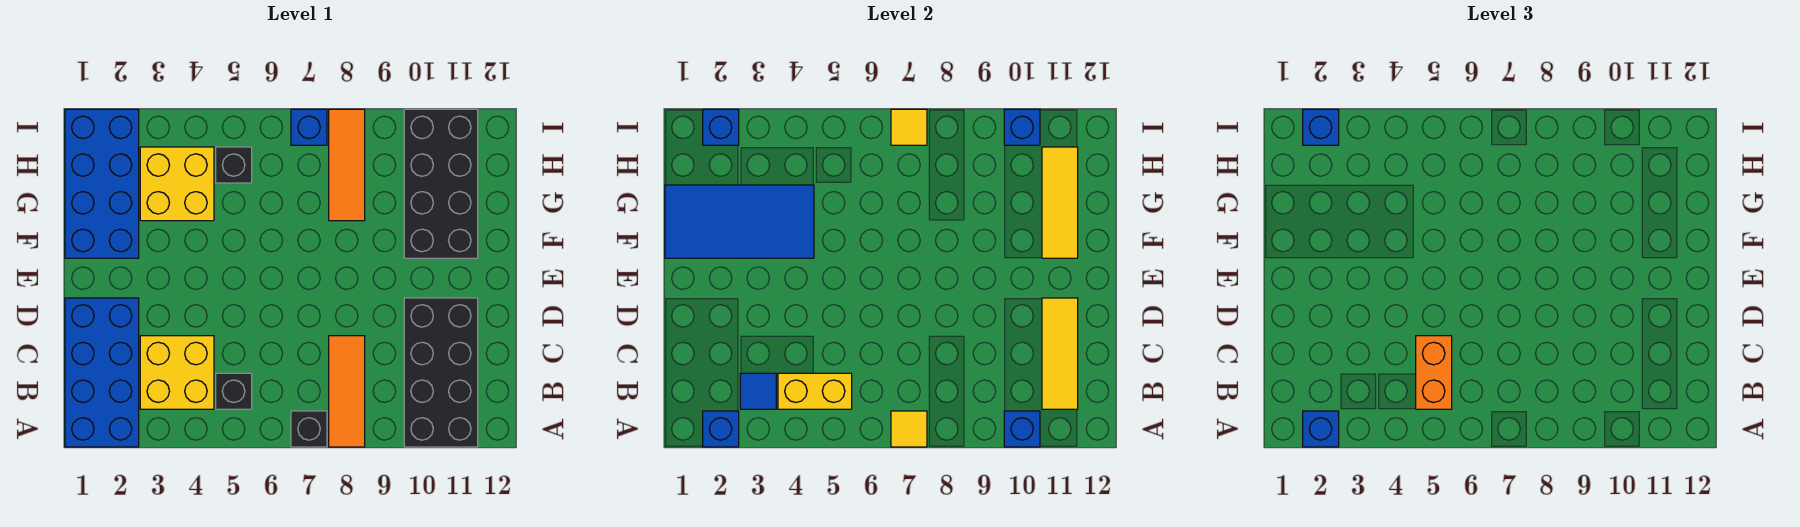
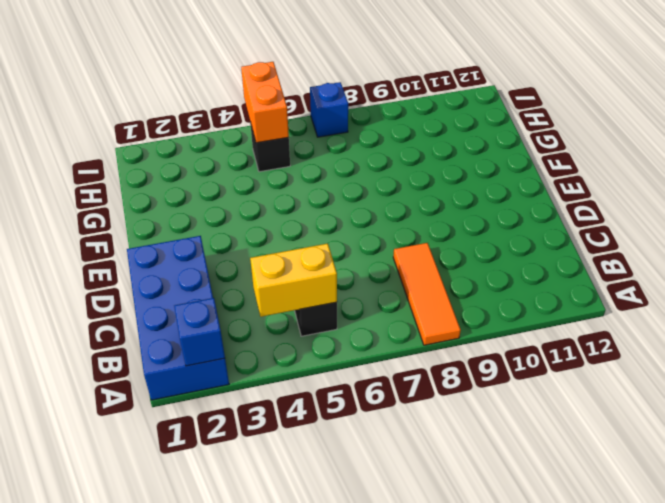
orange 1x2 brick [241,62,289,143] -> orange 1x2 brick moved to [1416,336,1452,409]
none -> black 1x1 brick [291,411,327,447]
none -> black 2x4 brick [404,298,478,447]
none -> yellow 2x2 brick [140,336,214,409]

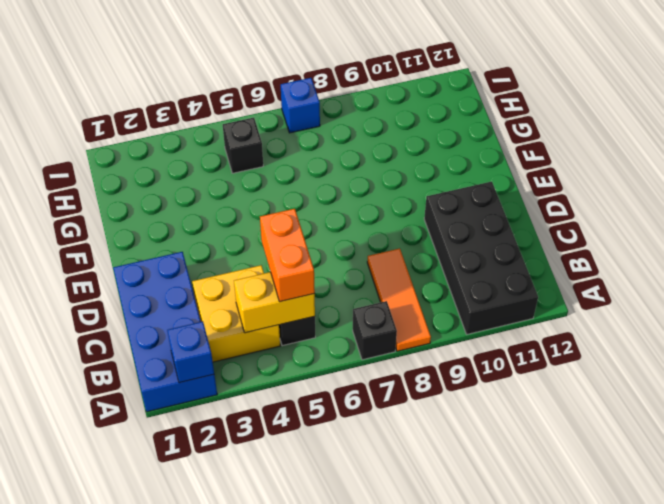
none -> blue 2x4 brick [65,109,139,258]
none -> black 2x4 brick [404,109,478,258]
none -> yellow 2x2 brick [140,147,214,221]

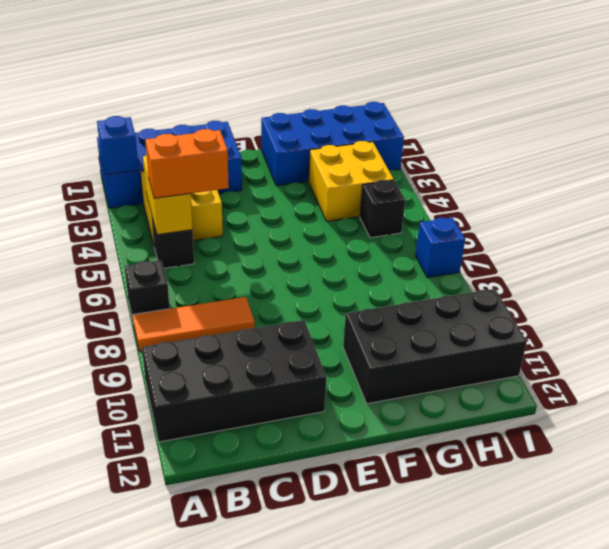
none -> orange 1x3 tile [329,109,365,221]
none -> yellow 1x1 tile [891,411,927,447]
none -> blue 1x1 brick [1004,411,1040,447]

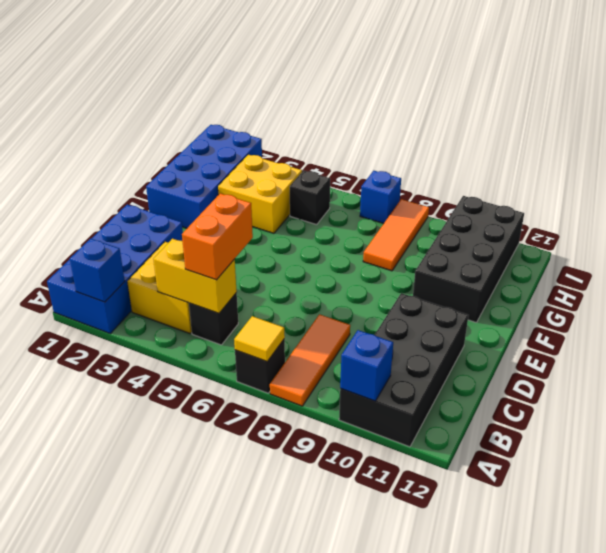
none -> blue 1x1 tile [740,373,776,409]
none -> yellow 1x3 tile [1042,298,1078,409]
none -> blue 2x4 tile [665,185,814,258]

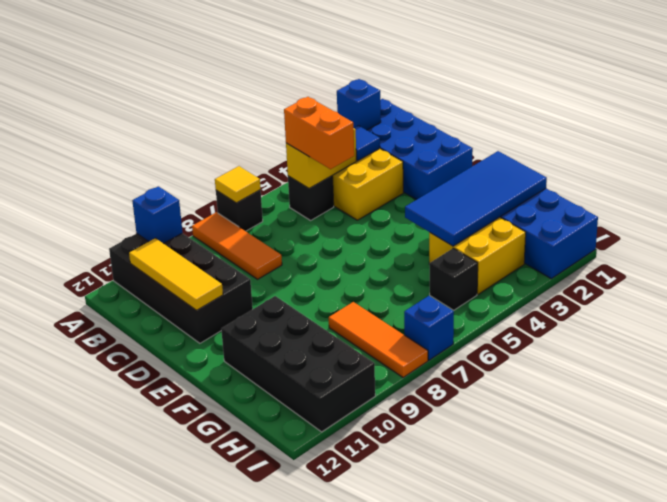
none -> yellow 1x3 tile [1042,147,1078,258]
none -> blue 1x1 brick [703,109,739,145]
none -> yellow 1x1 tile [891,109,927,145]

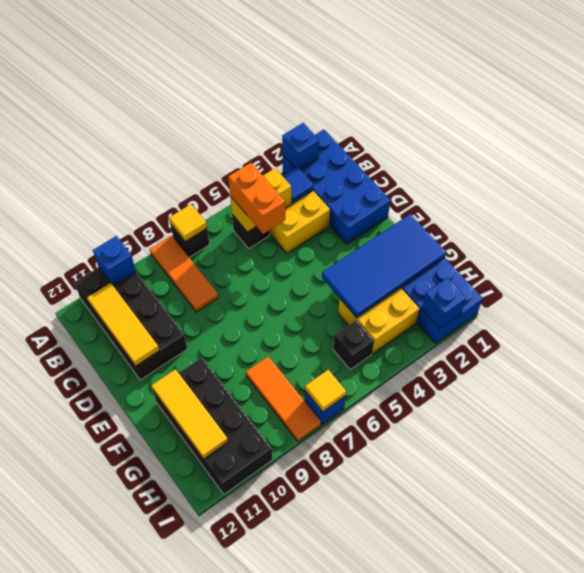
none -> blue 1x1 brick [1004,109,1040,145]
none -> blue 1x1 brick [1303,411,1339,447]
none -> blue 1x1 brick [1303,109,1339,145]

